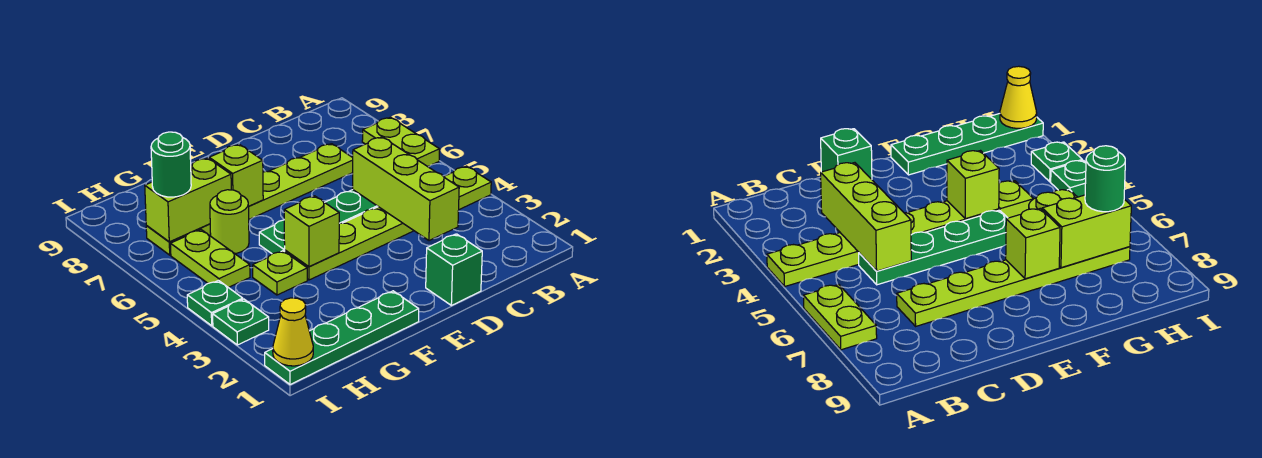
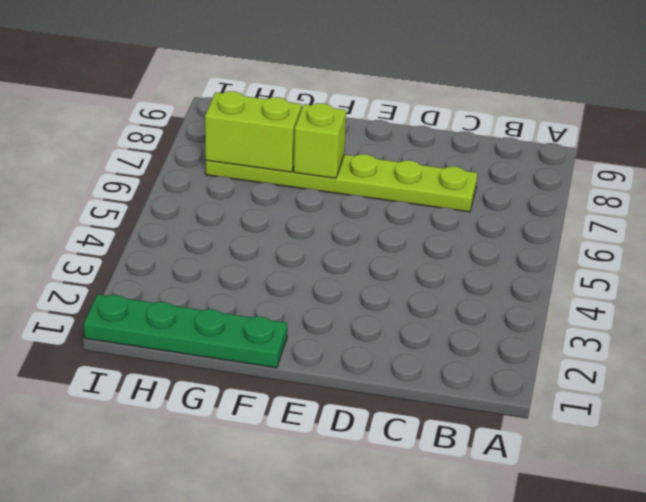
none -> lime 1x6 plate [285,166,491,280]
none -> lime 1x2 plate [362,117,440,167]
none -> green 1x4 plate [259,190,378,254]

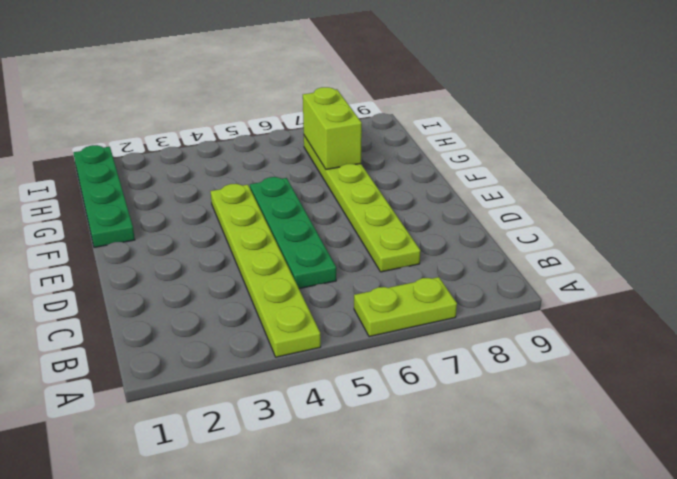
none -> green 1x1 brick [426,234,482,305]
none -> lime 1x1 plate [253,251,307,295]
none -> lime 1x1 round brick [210,190,249,254]

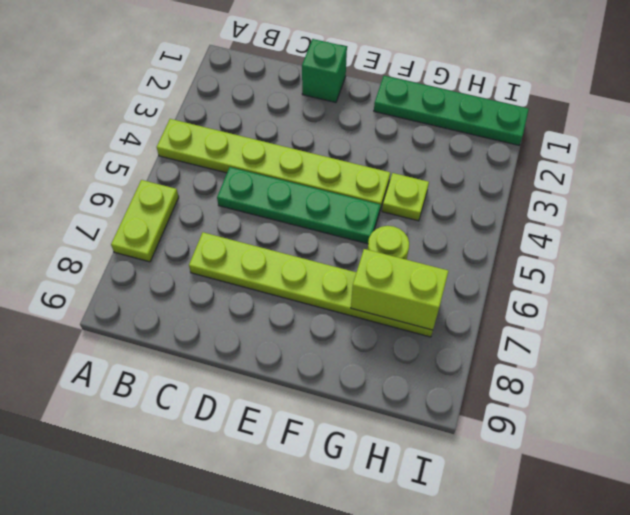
none -> lime 1x2 plate [171,230,250,287]
none -> green 1x1 plate [213,299,269,345]
none -> green 1x1 plate [187,281,243,326]

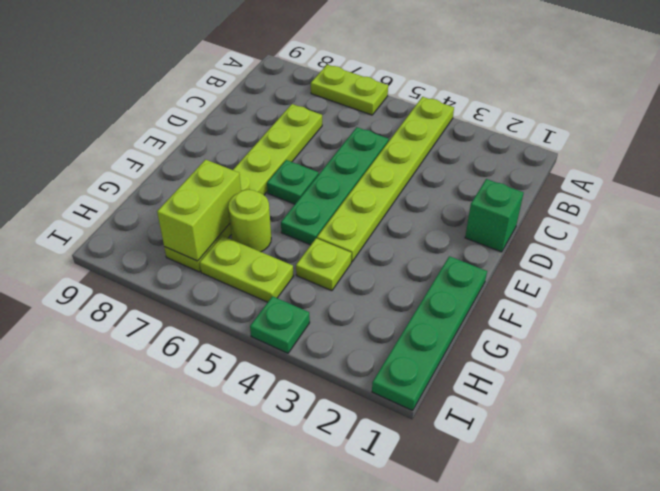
green 1x1 plate [267,160,319,204] -> green 1x1 plate moved to [213,299,269,345]
none -> lime 1x3 brick [353,137,459,241]
none -> lime 1x1 brick [284,196,339,267]
none -> lime 1x1 brick [209,144,263,206]

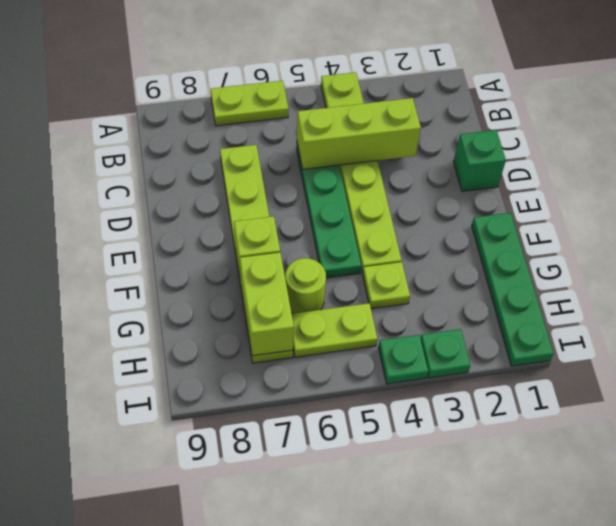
none -> lime 1x1 brick [284,196,339,267]
none -> yellow 1x1 cone [273,298,313,366]
none -> green 1x1 round brick [151,132,191,197]

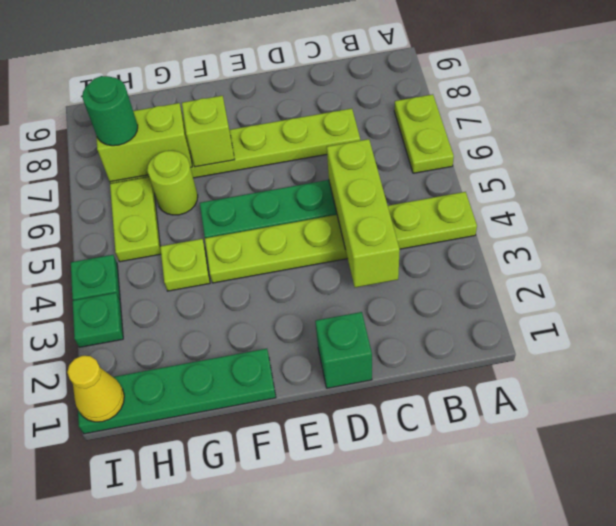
none -> lime 1x1 brick [284,196,339,267]

